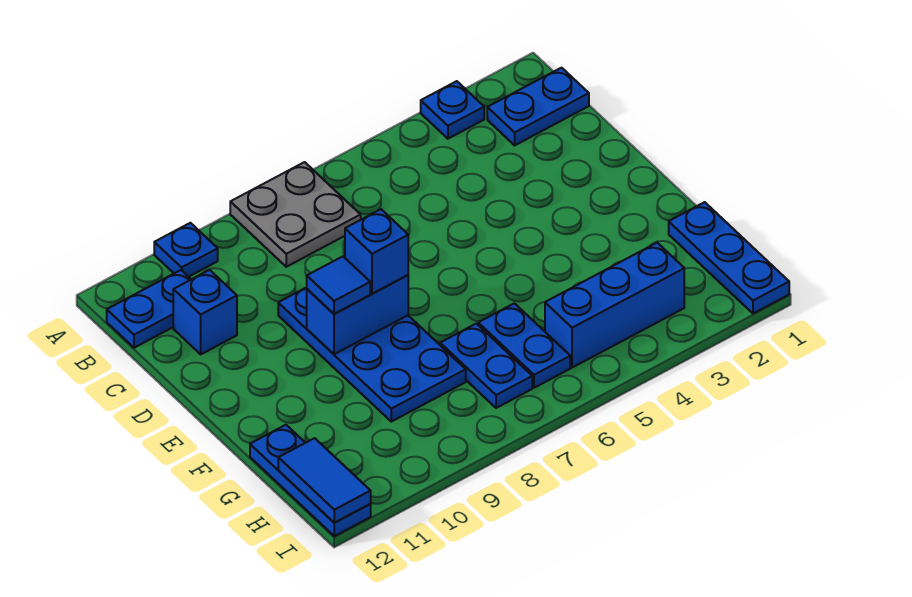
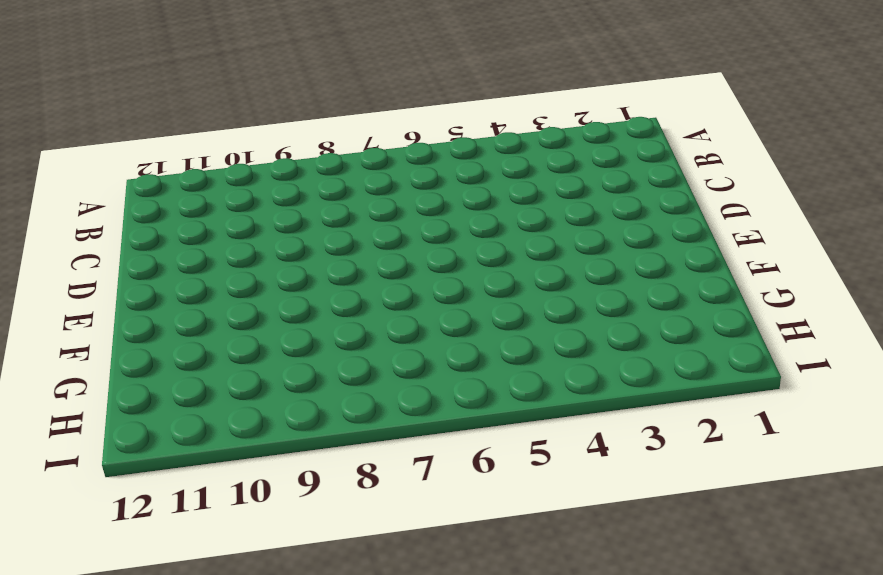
none -> blue 1x1 plate [421,81,484,139]
none -> grey 2x2 plate [230,162,361,267]
none -> blue 1x1 plate [154,223,218,277]

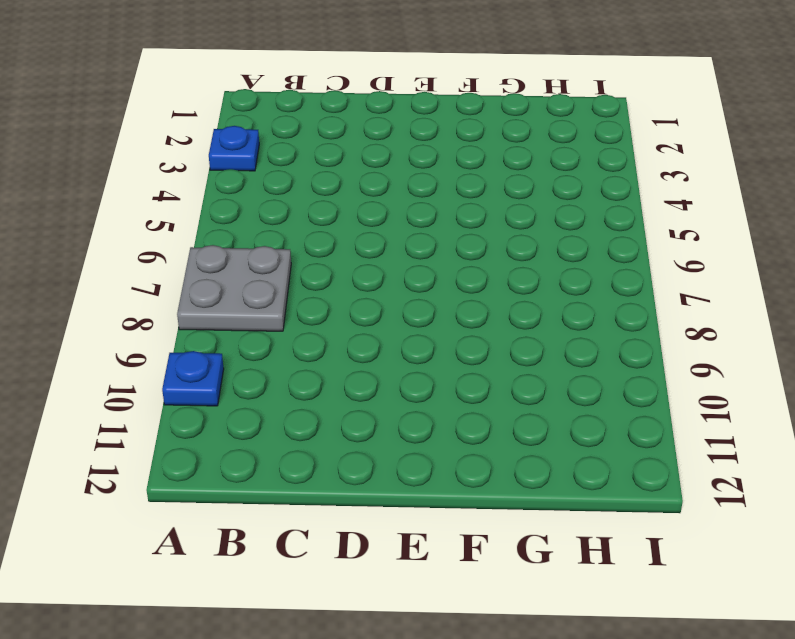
none -> blue 1x2 plate [487,68,589,145]
none -> blue 1x2 plate [107,270,191,348]
none -> blue 1x1 brick [173,270,237,354]

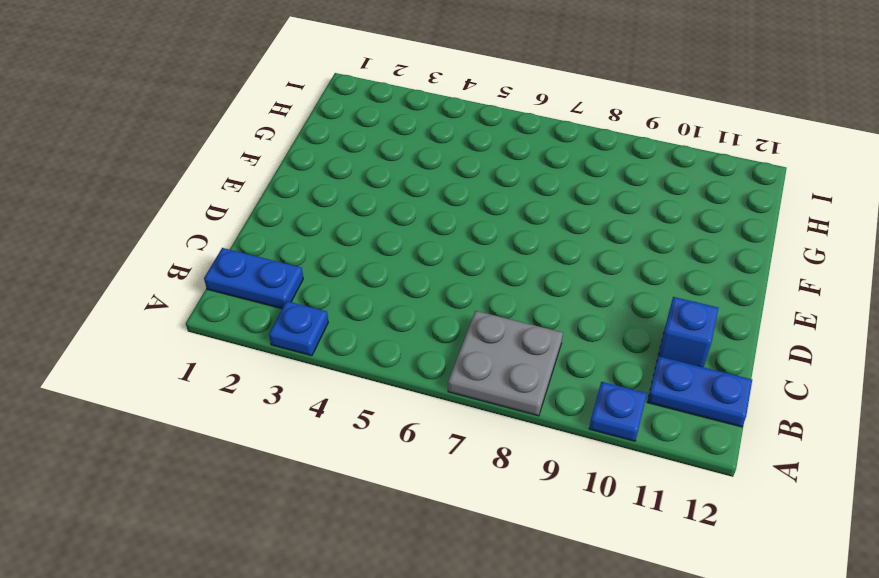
none -> blue 2x4 plate [278,287,466,422]
none -> blue 1x3 plate [669,202,789,314]
none -> blue 1x2 plate [478,303,570,388]

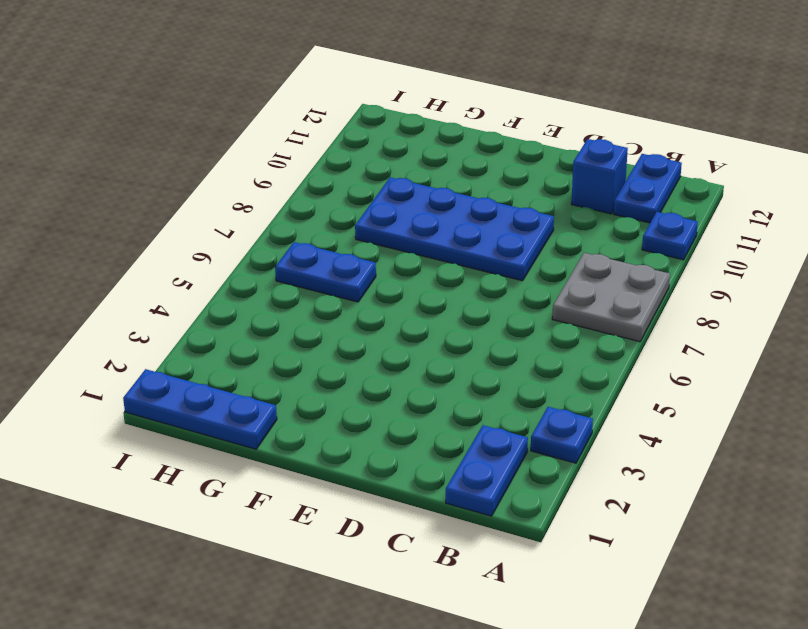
none -> blue 1x2 plate [440,324,532,408]
none -> blue 1x3 plate [250,425,371,536]
none -> blue 1x3 brick [545,243,684,368]

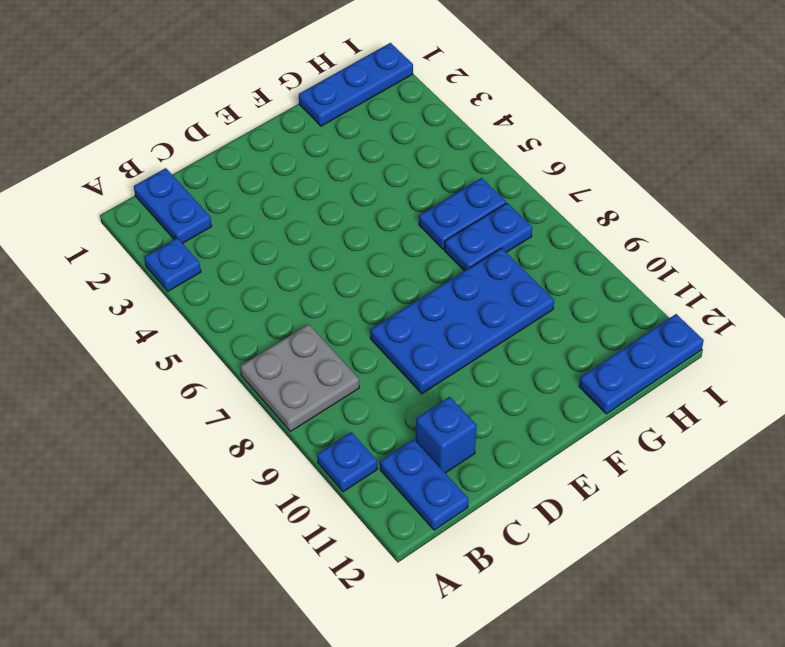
none -> blue 1x3 brick [545,243,684,368]
none -> blue 1x2 brick [307,275,408,354]
none -> blue 1x2 tile [278,438,371,523]

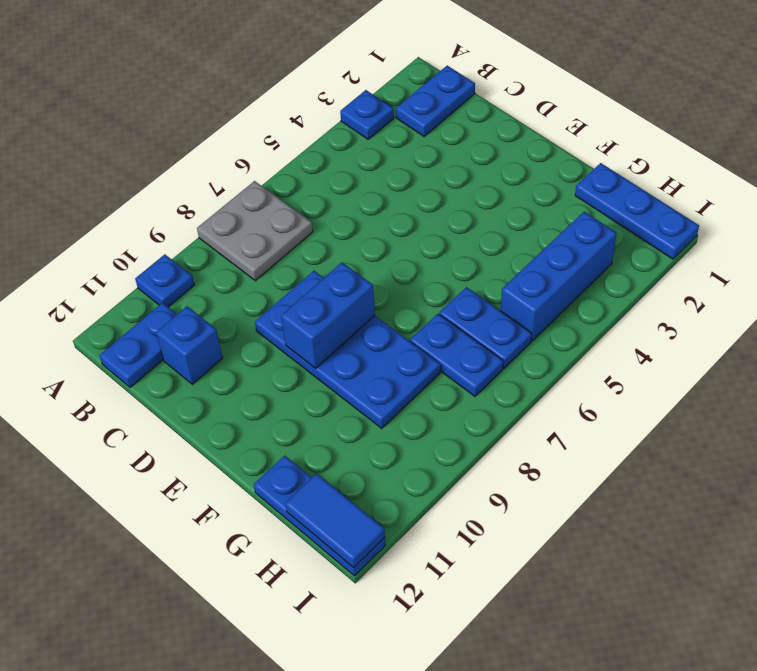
none -> blue 1x1 brick [345,209,408,294]
none -> blue 1x1 tile [307,256,370,314]

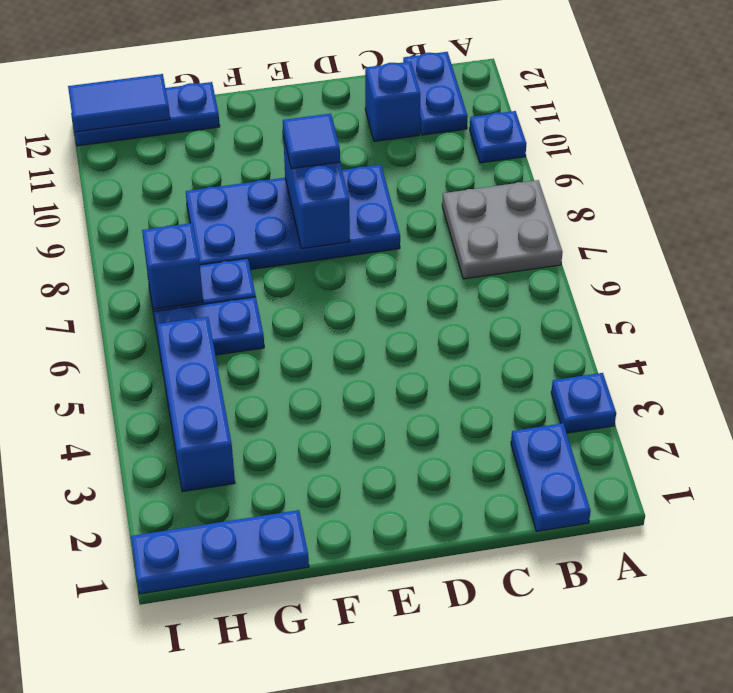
blue 1x1 brick [142,223,203,309] -> blue 1x1 brick moved to [345,209,408,294]

